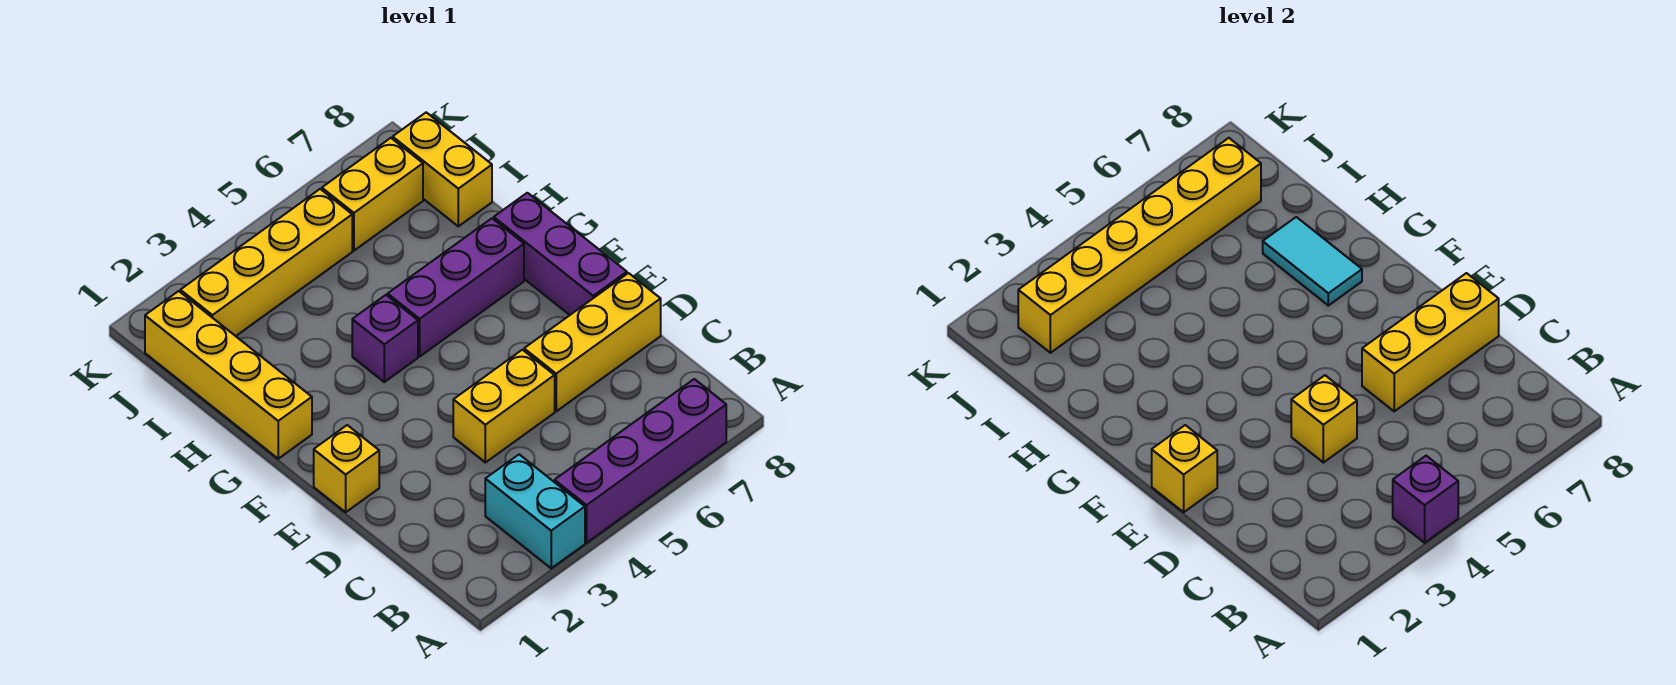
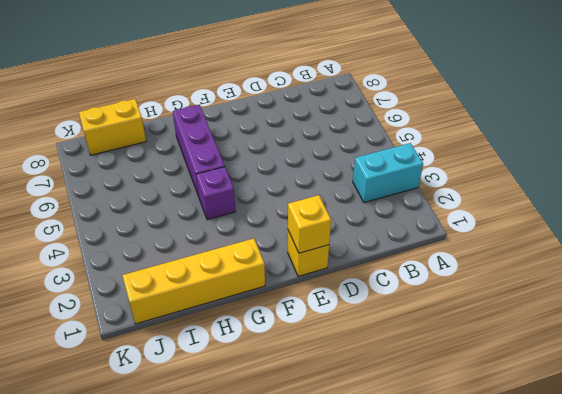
none -> purple 1x4 brick [555,379,726,543]
none -> yellow 1x2 brick [453,350,555,463]
none -> yellow 1x3 brick [524,273,661,411]

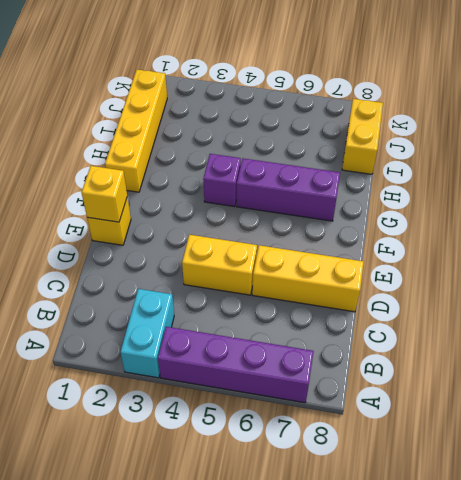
none -> purple 1x3 brick [494,193,627,315]
none -> yellow 1x4 brick [180,189,352,336]
none -> yellow 1x2 brick [322,138,423,251]

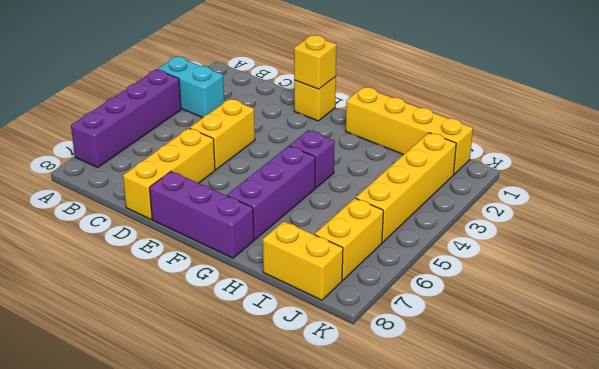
none -> purple 1x1 brick [1393,456,1458,543]
none -> yellow 1x1 brick [1291,375,1357,463]
none -> yellow 1x3 brick [1362,273,1499,411]

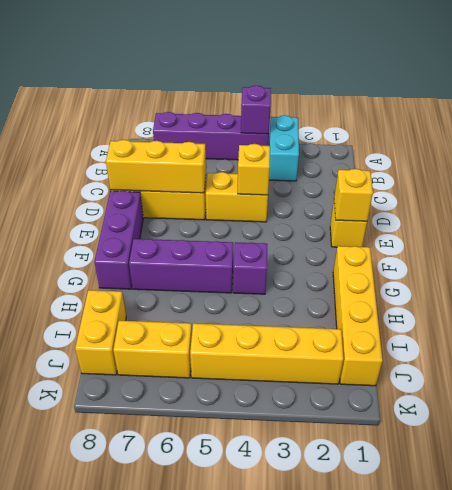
none -> cyan 1x2 tile [1263,217,1362,305]
none -> yellow 1x6 brick [1018,138,1261,353]

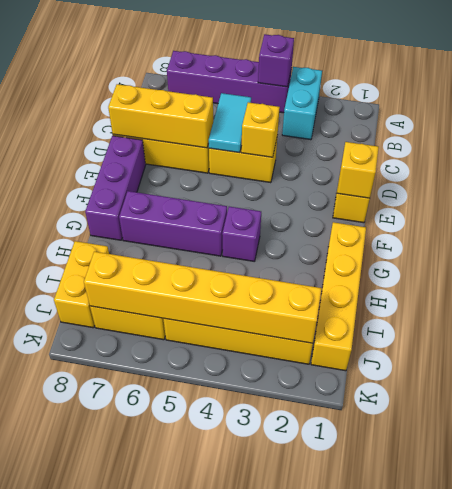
cyan 1x2 tile [209,93,251,153] -> cyan 1x2 tile moved to [1263,217,1362,305]

